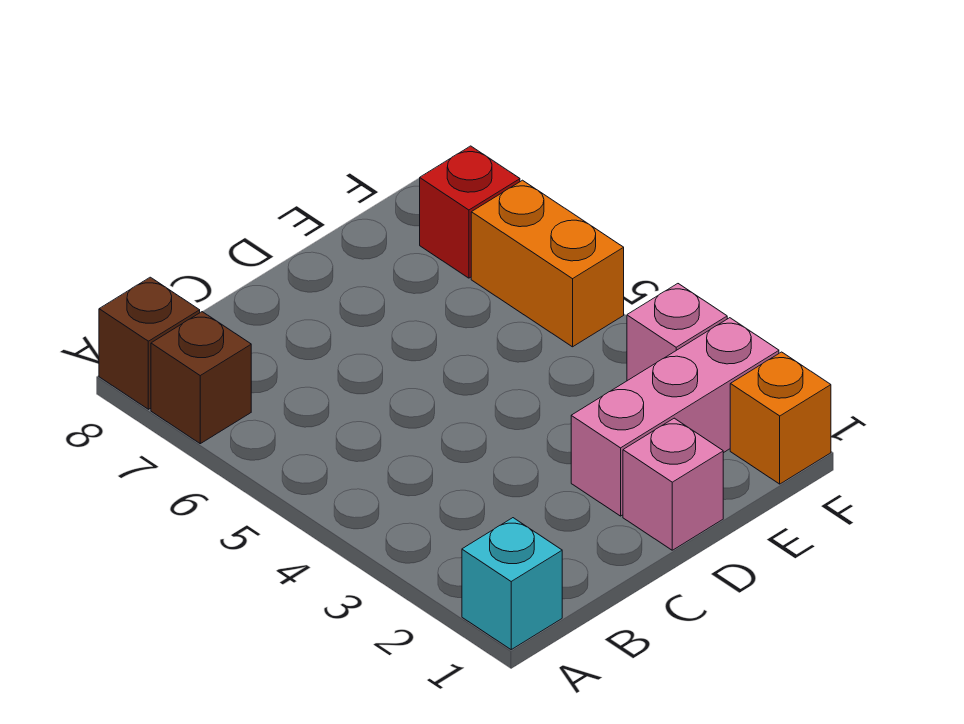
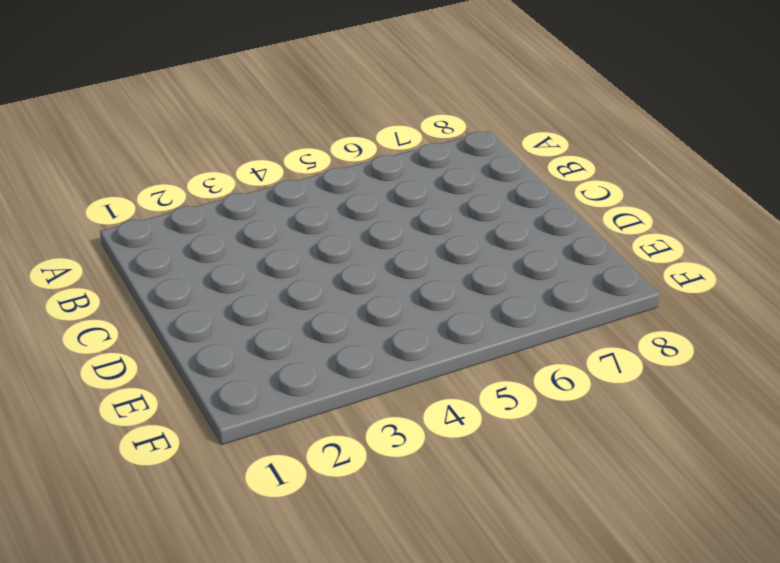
none -> cyan 1x1 brick [462,518,562,650]
none -> brown 1x1 brick [151,312,251,444]

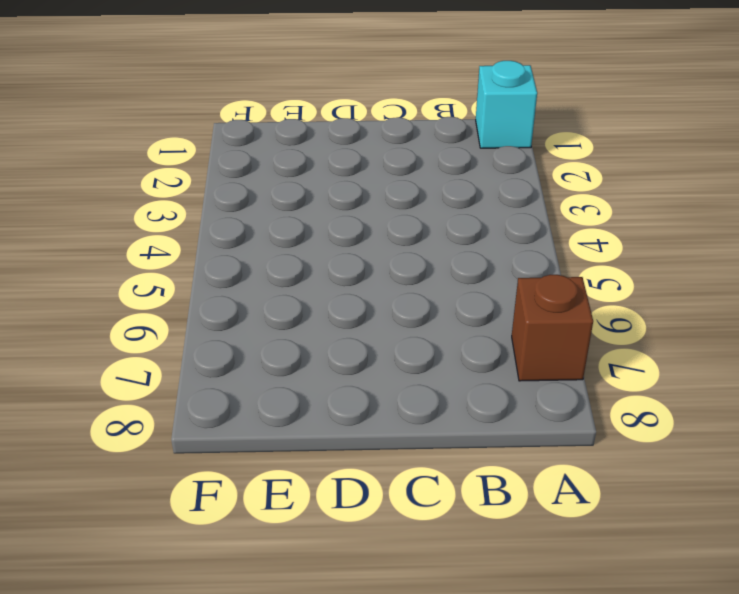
none -> brown 1x1 brick [99,277,200,409]
none -> pink 1x1 brick [623,418,723,550]

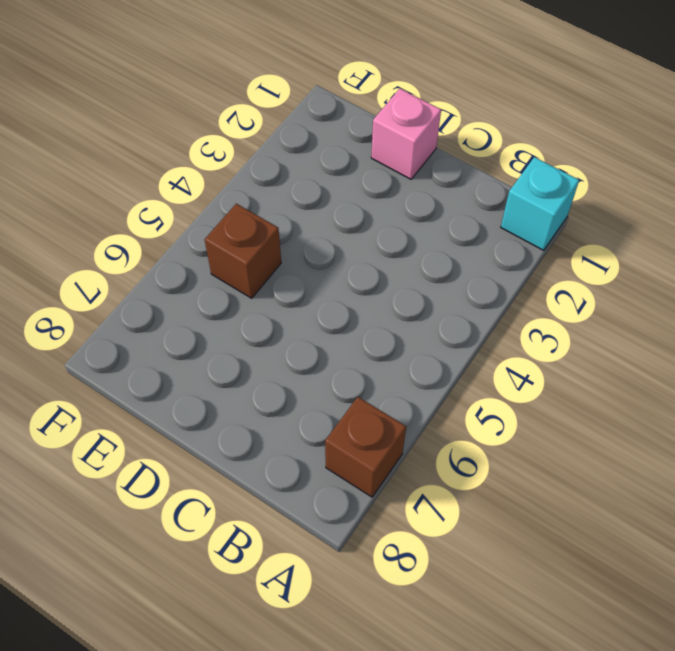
brown 1x1 brick [205,204,281,298] -> brown 1x1 brick moved to [99,277,200,409]
none -> pink 1x3 brick [571,318,779,516]
none -> orange 1x1 brick [730,352,831,484]

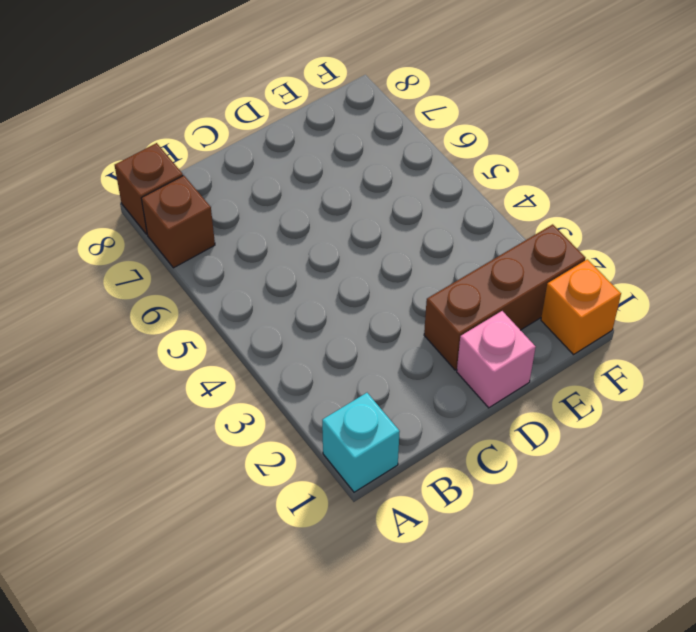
brown 1x3 brick [424,224,585,370] -> pink 1x3 brick [571,318,779,516]
none -> pink 1x1 brick [627,284,727,381]
none -> orange 1x2 brick [471,180,624,347]

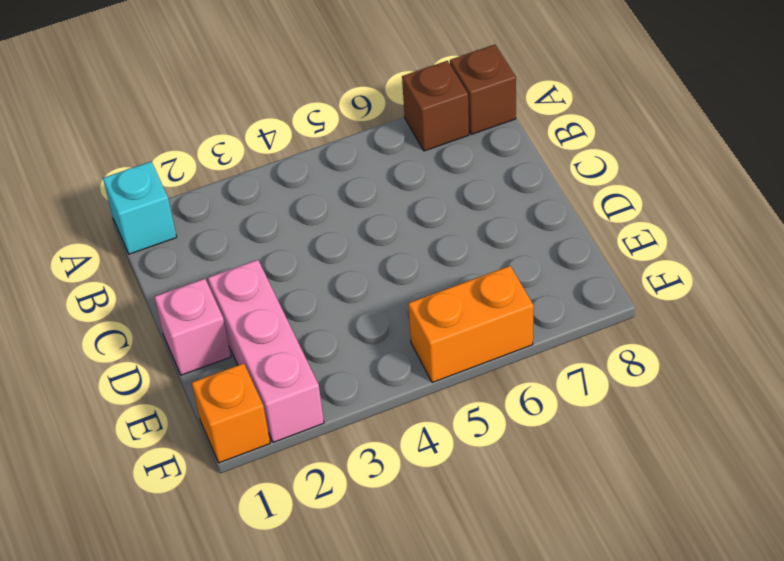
none -> pink 1x1 brick [627,284,727,381]
none -> red 1x1 brick [420,146,520,278]

